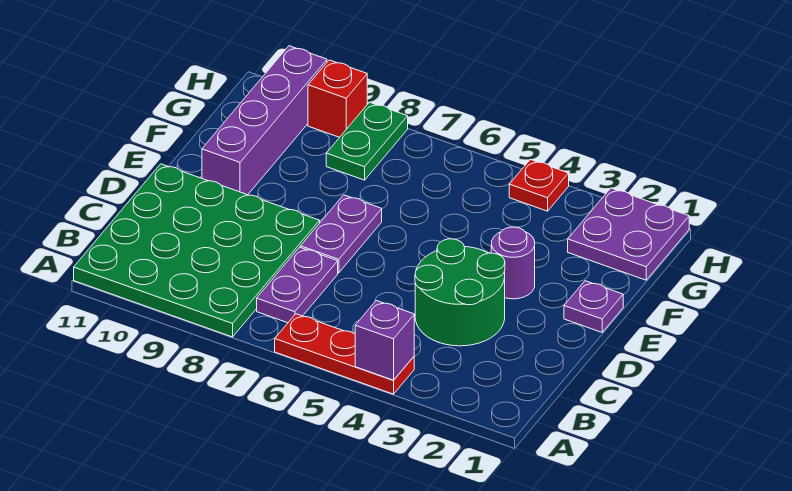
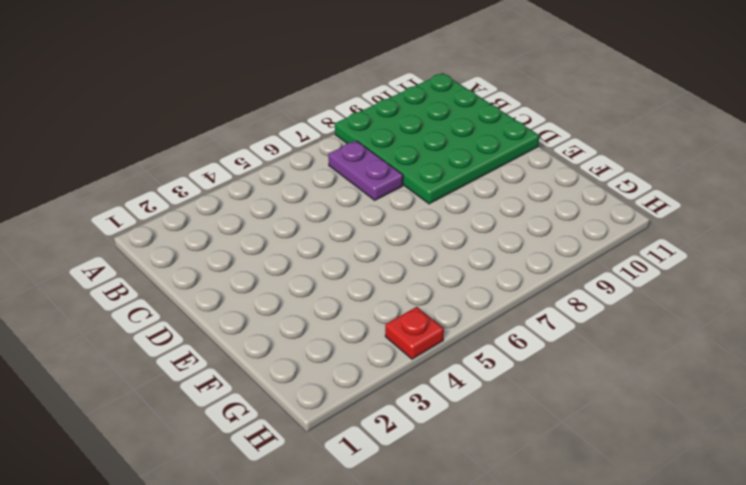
none -> red 1x3 plate [275,314,414,394]
none -> green 2x2 round brick [415,239,505,346]
none -> purple 1x2 plate [301,195,382,273]

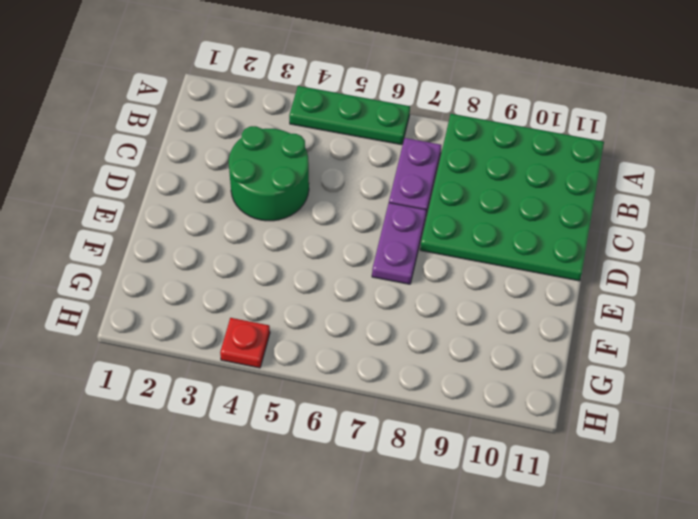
green 1x3 plate [289,86,410,145] -> red 1x3 plate [275,314,414,394]
none -> purple 1x1 plate [564,281,623,332]
none -> purple 1x1 round brick [491,227,535,299]
none -> purple 1x4 brick [202,46,327,195]

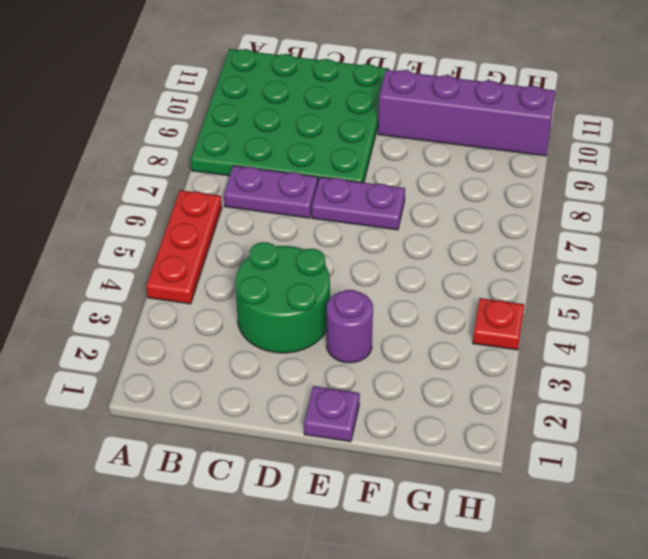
none -> purple 2x2 plate [568,188,689,280]
none -> green 1x2 plate [326,102,408,180]
none -> red 1x1 brick [308,60,367,137]

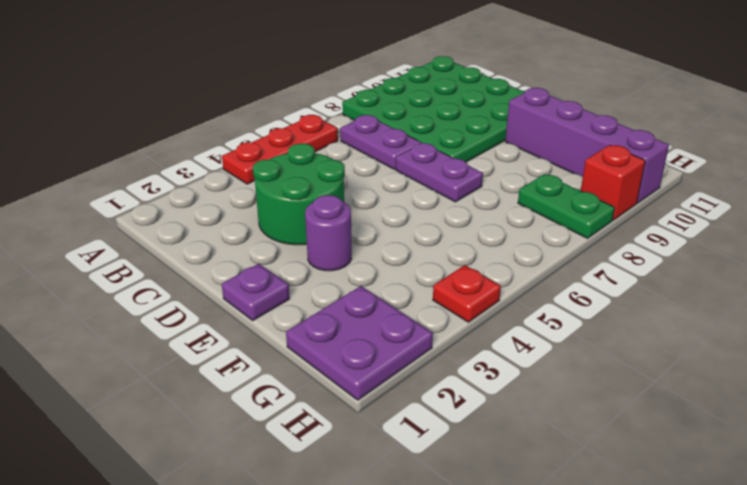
none -> purple 1x1 brick [355,301,414,380]

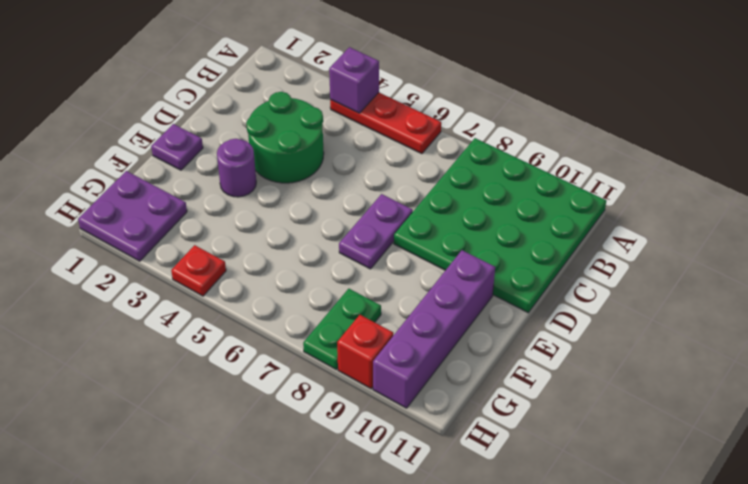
none -> purple 1x2 plate [257,247,338,323]

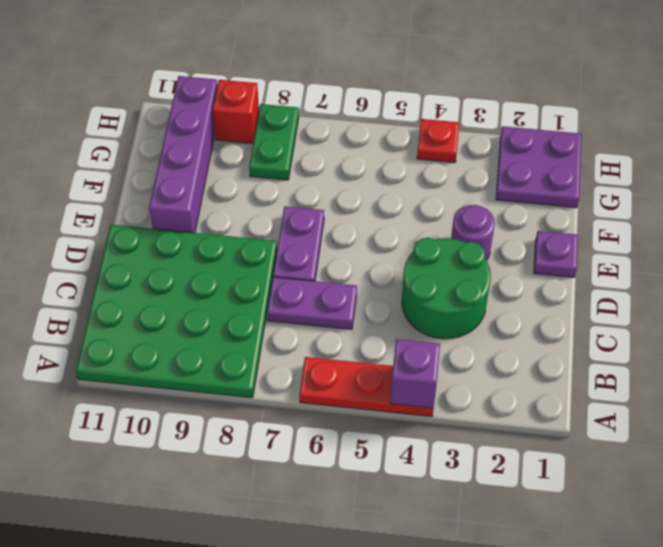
purple 1x2 plate [267,277,357,329] -> purple 1x2 plate turned to [257,247,338,323]

